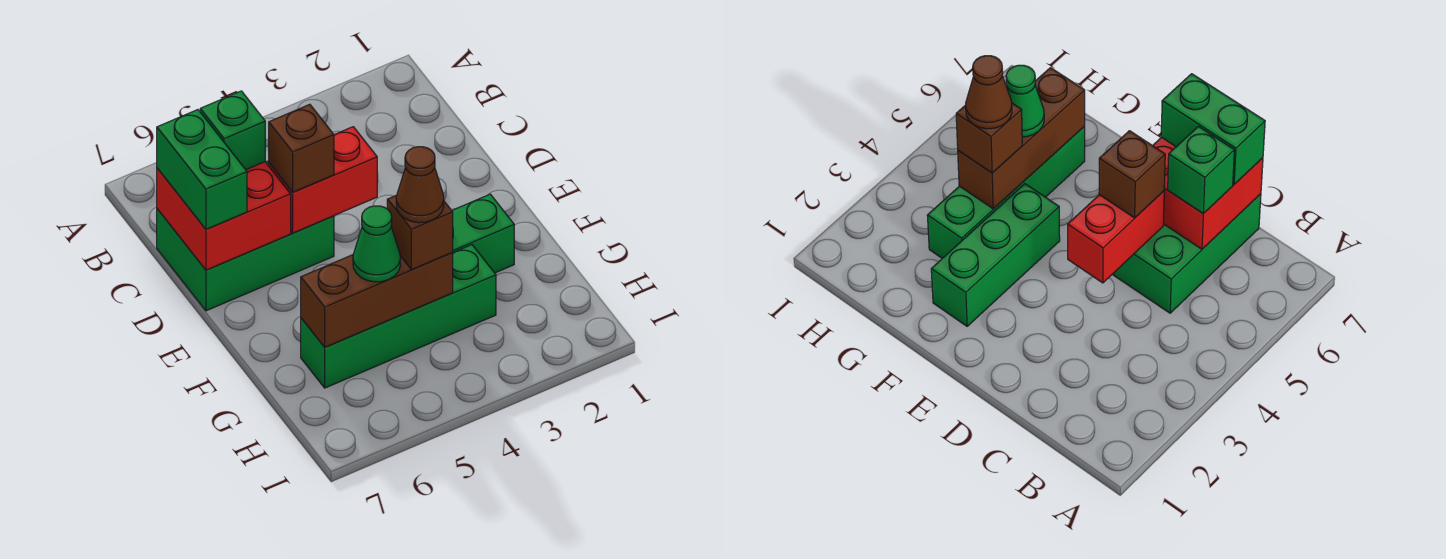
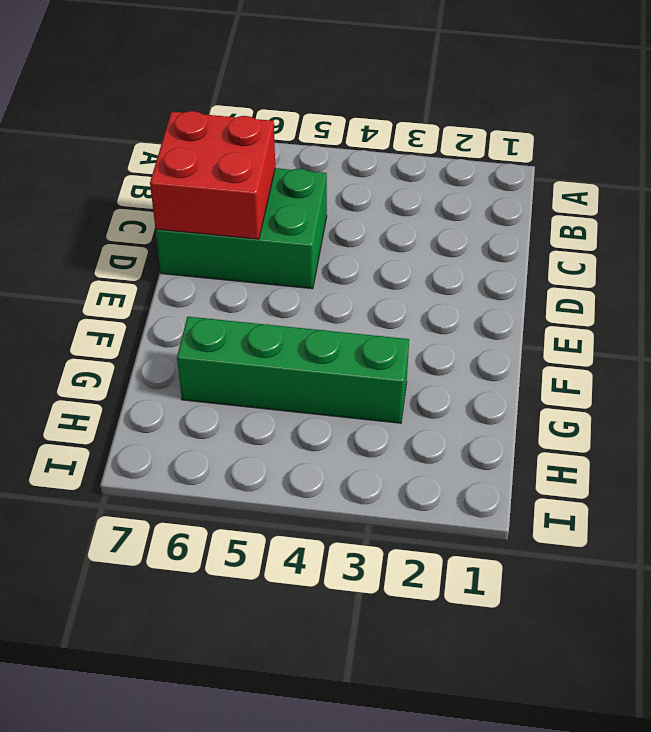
none -> green 1x3 brick [452,194,514,273]
none -> red 1x2 brick [269,127,377,233]
none -> brown 1x3 brick [301,252,453,347]

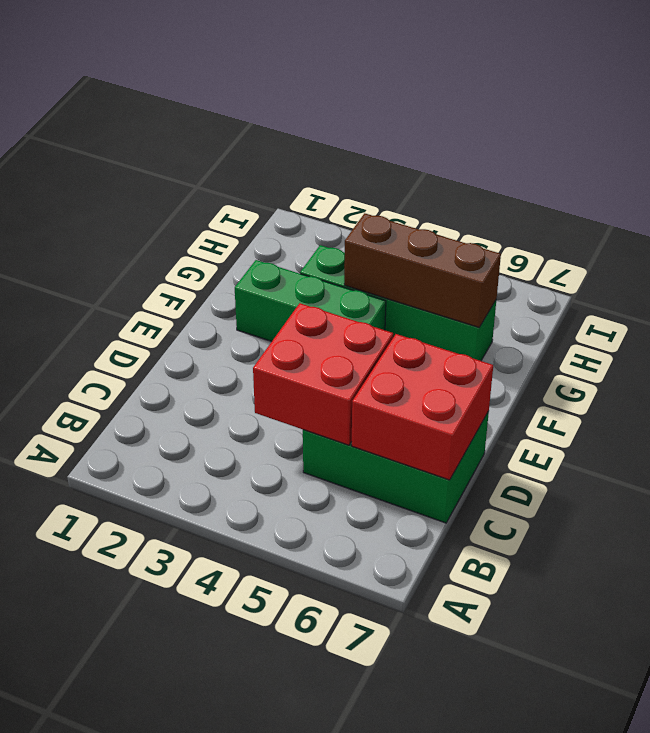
red 2x2 brick [253,303,393,445] -> red 1x2 brick [269,127,377,233]
none -> green 1x1 brick [200,91,265,170]
none -> green 1x2 brick [157,110,247,229]
none -> brown 1x1 brick [269,104,334,192]

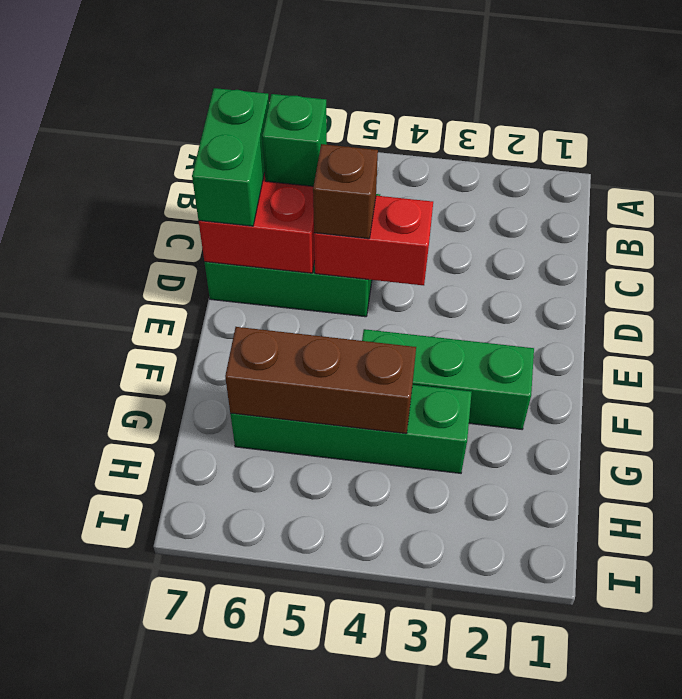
none -> brown 1x1 brick [387,195,453,270]
none -> green 1x1 cone [353,206,400,282]
none -> brown 1x1 cone [396,147,444,223]

